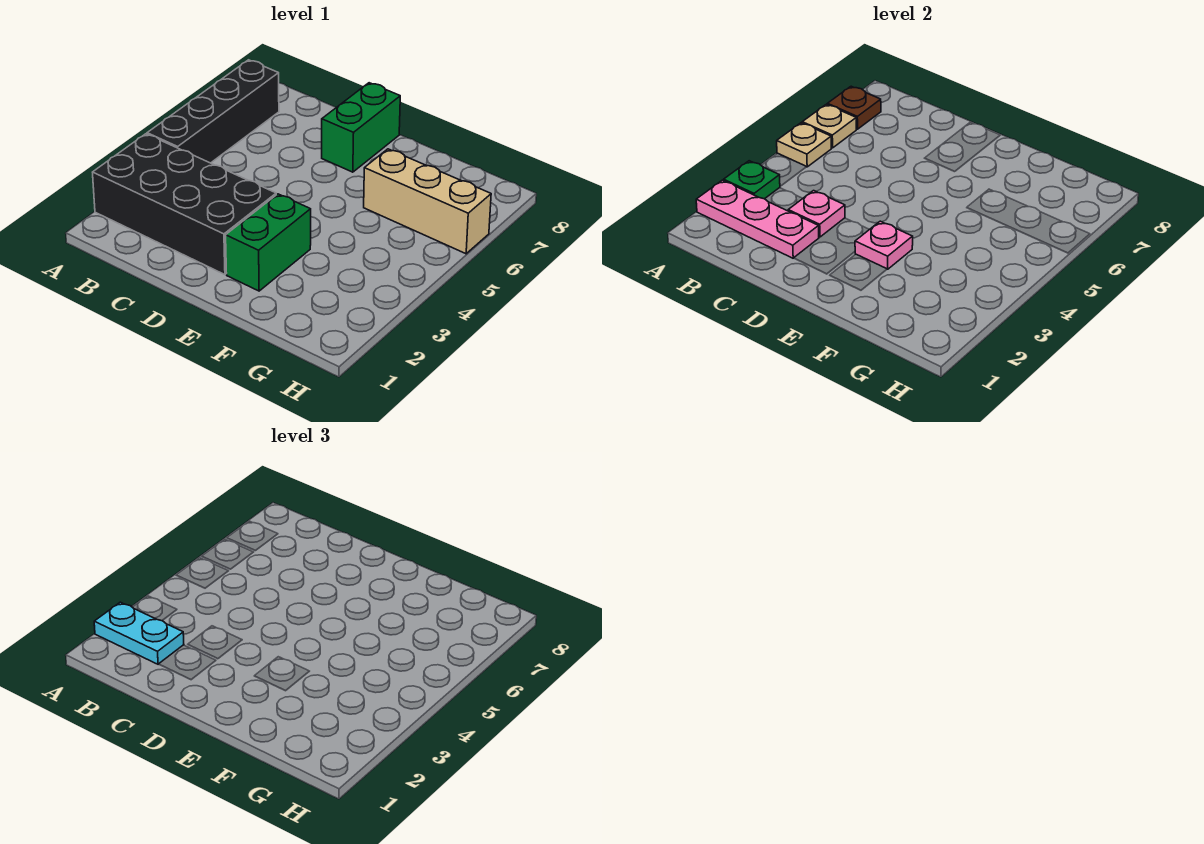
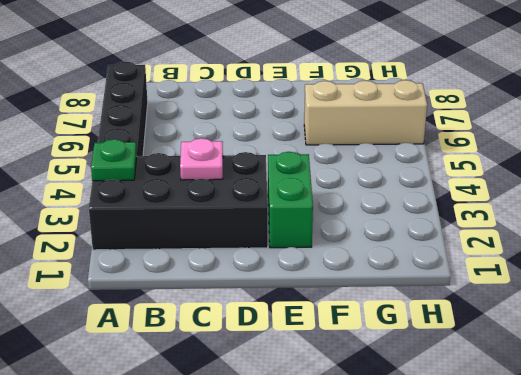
none -> green 1x2 brick [322,83,400,172]
none -> pink 1x3 plate [696,180,819,258]
none -> tan 1x1 plate [777,123,831,167]

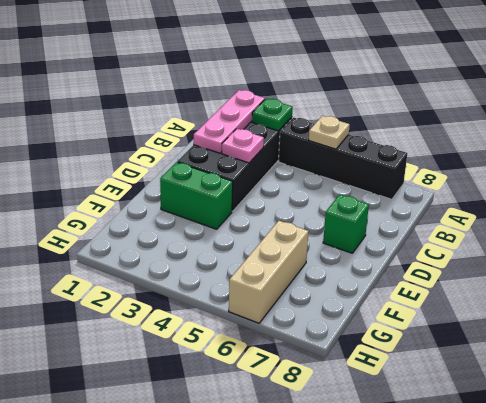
green 1x1 brick [323,194,369,253] -> green 1x2 brick [322,83,400,172]
none -> tan 1x1 plate [802,104,856,148]
none -> brown 1x1 plate [827,86,881,129]
none -> pink 1x1 plate [855,221,913,269]

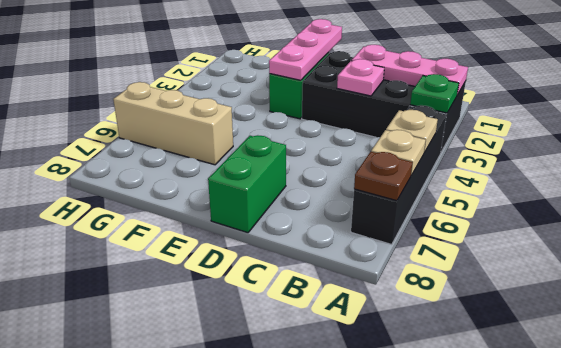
pink 1x3 plate [269,19,342,80] -> pink 1x1 plate [855,221,913,269]
none -> cyan 1x2 plate [94,602,184,664]

